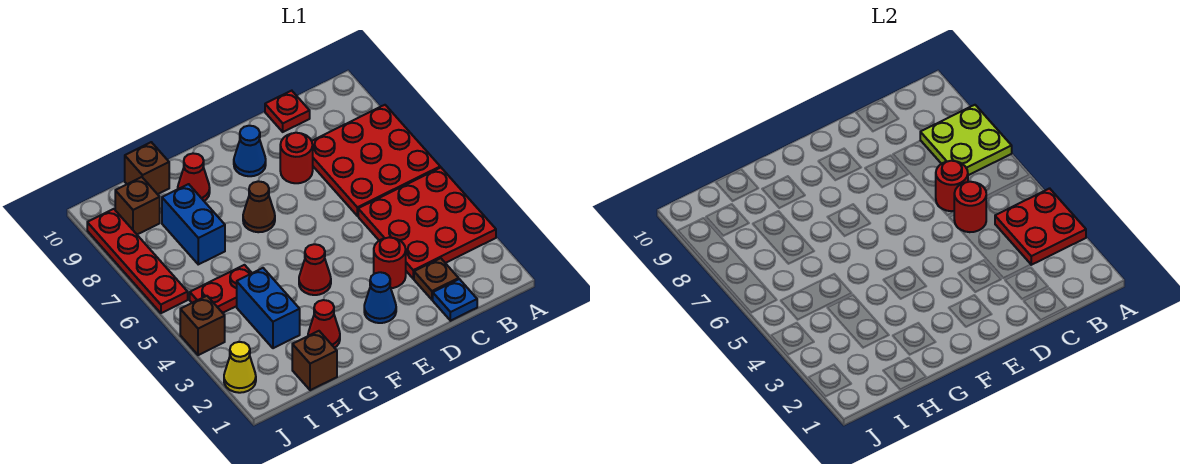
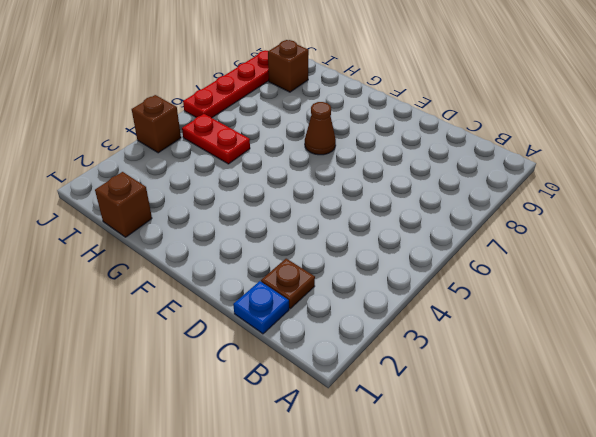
none -> red 3x3 plate [358,167,496,279]
none -> red 3x3 plate [312,105,440,216]
none -> red 1x1 plate [265,91,310,132]

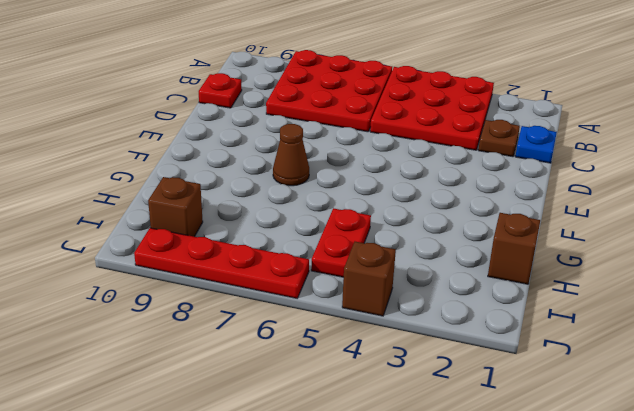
none -> red 1x1 round brick [374,237,406,288]
none -> red 1x1 round brick [280,133,313,183]
none -> blue 1x1 cone [364,272,396,323]

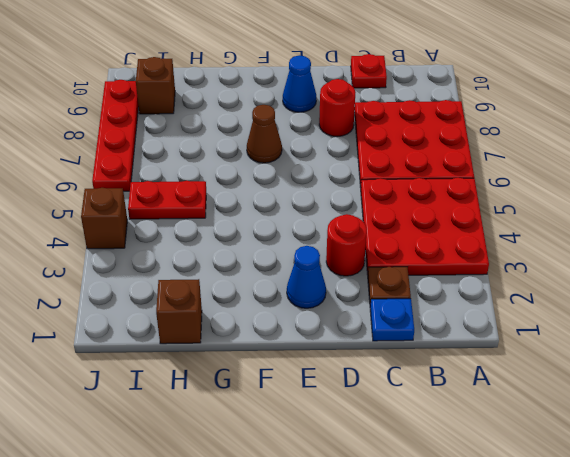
none -> red 1x1 cone [299,244,331,295]
none -> red 1x1 cone [308,300,340,348]
none -> red 1x1 cone [178,153,210,201]

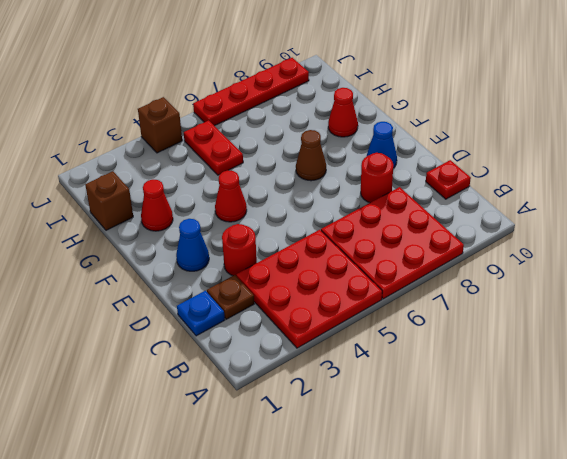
none -> blue 1x2 brick [237,268,300,348]
none -> blue 1x2 brick [162,184,225,264]
none -> brown 1x1 brick [125,142,169,194]

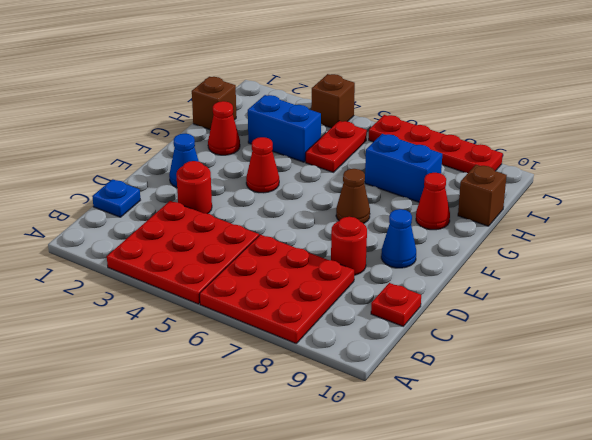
none -> brown 1x1 plate [414,258,459,300]
none -> brown 1x1 brick [115,177,160,234]
none -> yellow 1x1 cone [224,342,256,393]

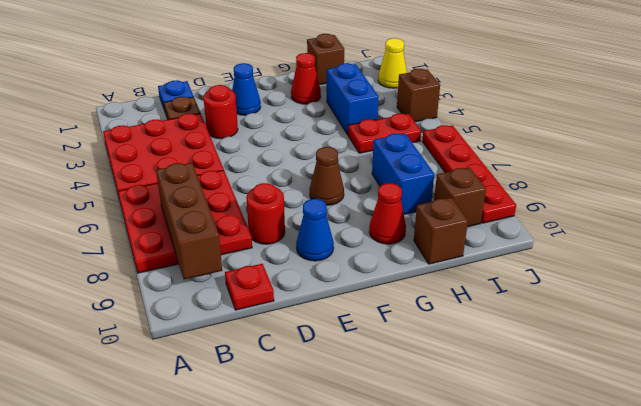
brown 1x3 brick [156,163,222,279] -> lime 2x2 plate [920,105,1012,175]
none -> red 1x1 cone [299,244,331,295]
none -> red 2x2 plate [995,188,1086,265]
none -> red 1x1 round brick [954,182,986,232]

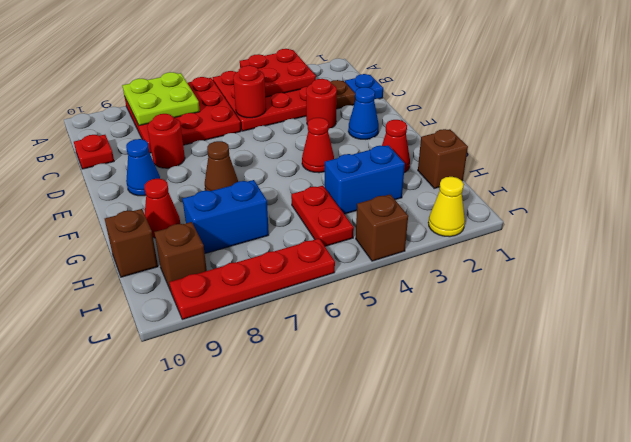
none -> red 1x1 round brick [936,161,968,211]

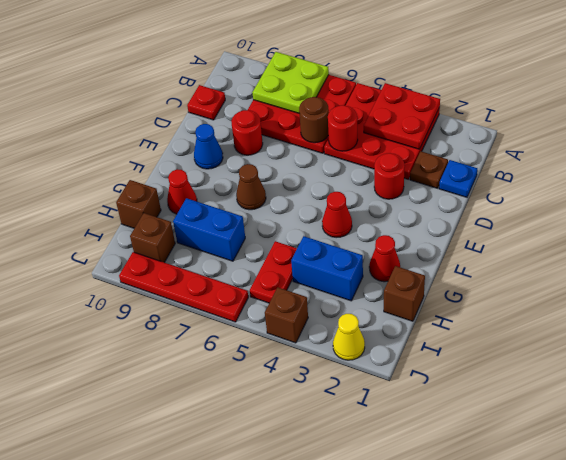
brown 1x1 round brick [299,97,329,143] -> red 1x1 round brick [936,161,968,211]
none -> blue 1x1 cone [364,272,396,323]

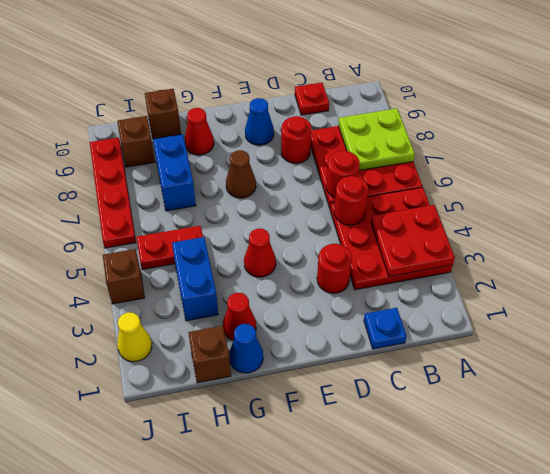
blue 1x1 cone [229,324,263,373] -> blue 1x1 cone moved to [364,272,396,323]
none -> brown 1x1 plate [414,258,459,300]

